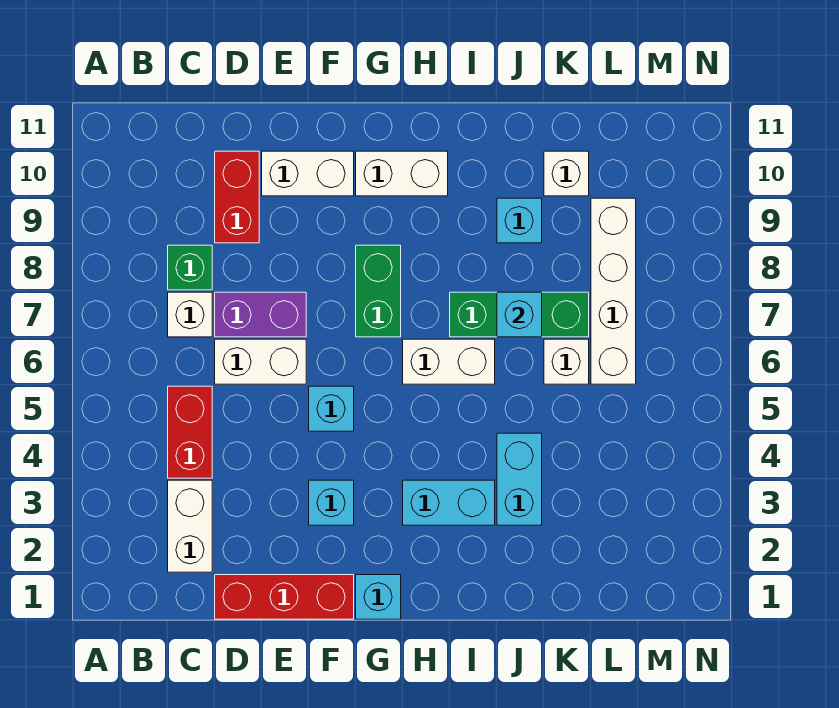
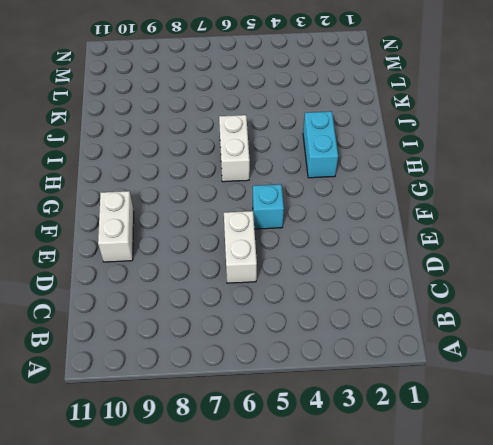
none -> white 1x2 brick [168,480,212,572]
none -> red 1x2 brick [168,386,212,478]
none -> white 1x1 brick [168,292,212,337]

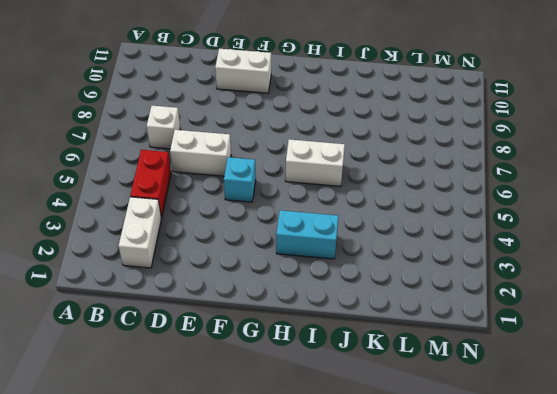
none -> green 1x1 brick [168,245,212,290]
none -> red 1x3 brick [215,575,354,619]
none -> purple 1x2 brick [215,292,306,337]

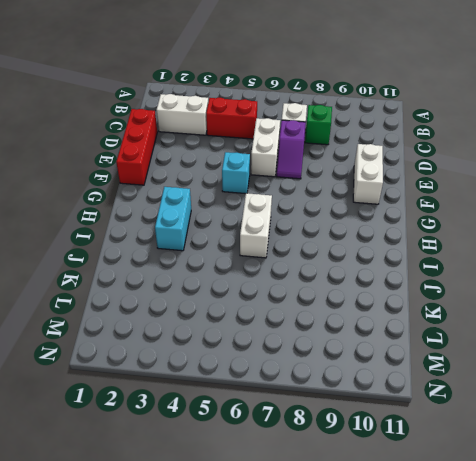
purple 1x2 slope [277,120,306,179] -> purple 1x2 brick [215,292,306,337]
none -> red 1x2 brick [215,151,259,243]
none -> cyan 1x1 brick [309,480,354,525]
none -> cyan 1x1 brick [356,575,401,619]

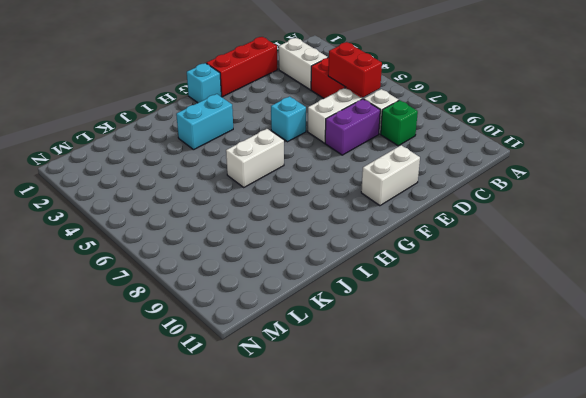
red 1x2 brick [328,42,382,97] -> red 1x2 brick moved to [215,151,259,243]
none -> cyan 1x1 brick [309,480,354,525]
none -> green 1x2 brick [356,245,401,337]
none -> white 1x2 brick [356,151,448,196]

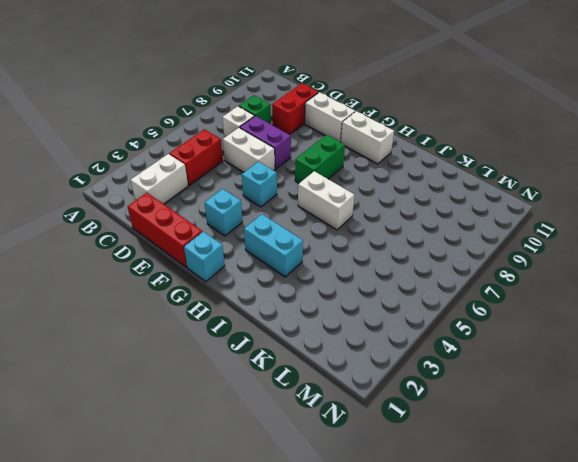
none -> green 1x3 brick [450,292,589,337]
none -> cyan 1x2 brick [497,433,542,525]
none -> cyan 1x1 brick [497,198,542,243]

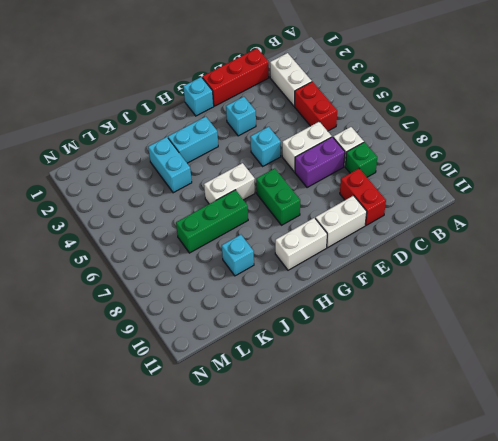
none -> white 1x1 brick [544,339,589,384]
none -> white 1x1 brick [544,151,589,196]
none -> white 1x4 brick [591,198,636,384]

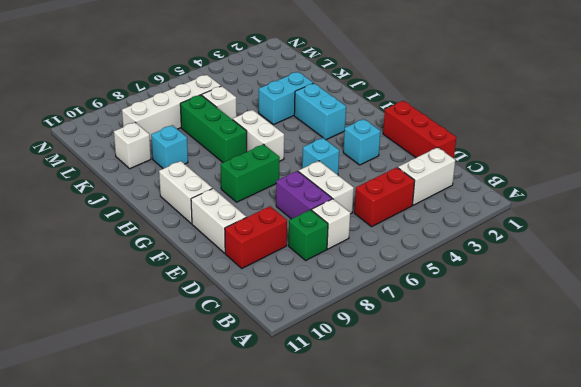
none -> cyan 1x1 brick [356,575,401,619]
none -> cyan 1x1 brick [497,292,542,337]

